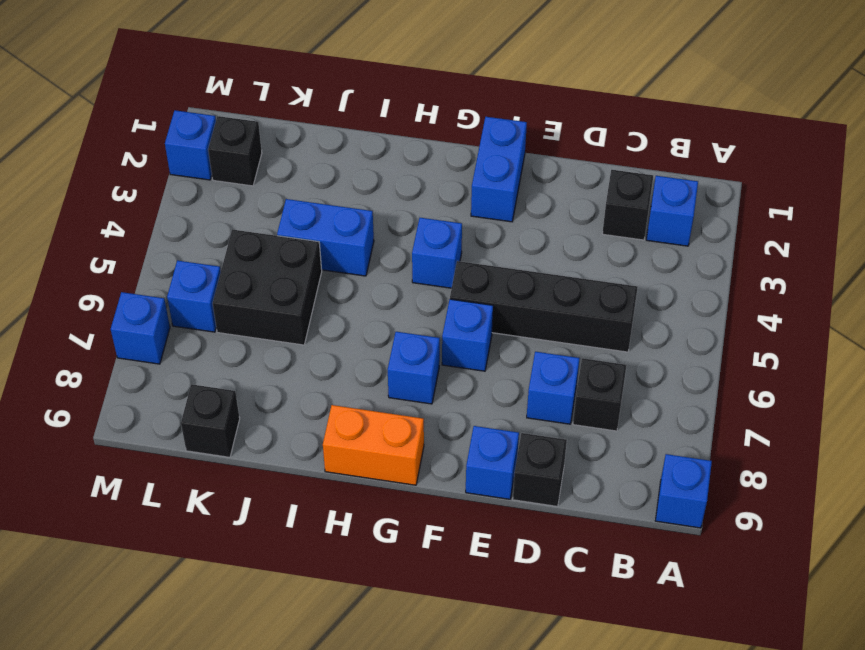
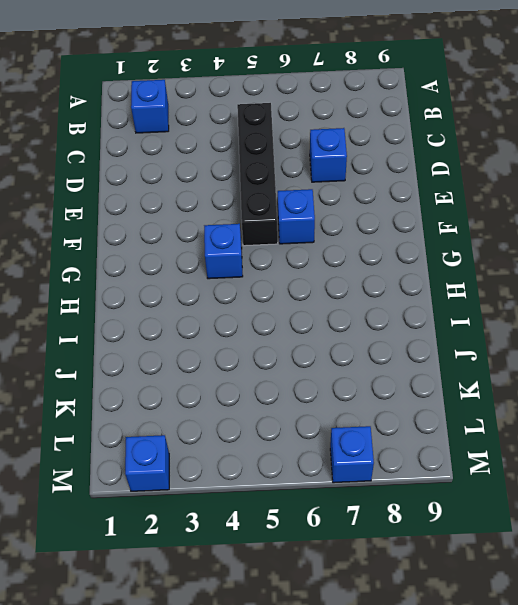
none -> blue 1x1 brick [655,454,712,528]
none -> black 1x1 brick [602,170,653,240]
none -> black 1x1 brick [573,358,627,431]

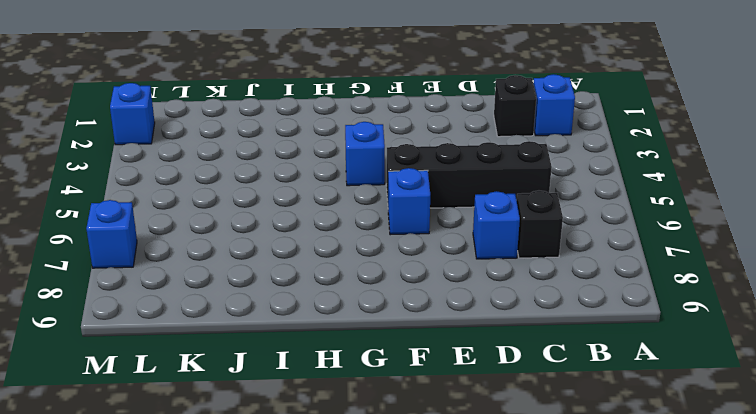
none -> blue 1x1 brick [655,454,712,528]
none -> black 1x1 brick [513,433,567,507]
none -> blue 1x1 brick [466,426,519,499]

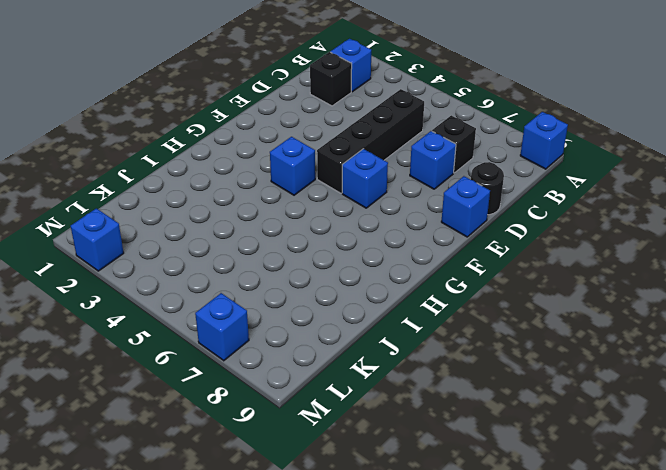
black 1x1 round brick [471,162,504,215] -> black 1x1 brick [513,433,567,507]
none -> blue 1x2 brick [471,117,527,222]
none -> blue 1x1 brick [388,332,440,404]
none -> orange 1x2 brick [323,405,424,485]

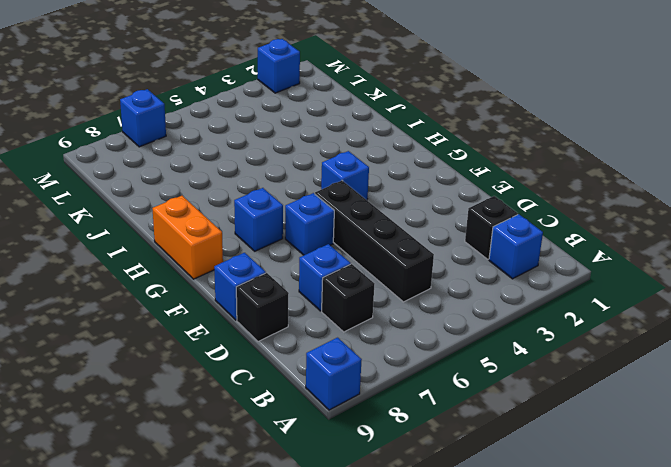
none -> blue 1x2 brick [471,117,527,222]
none -> blue 1x2 brick [277,199,374,276]
none -> black 2x2 brick [213,229,322,345]

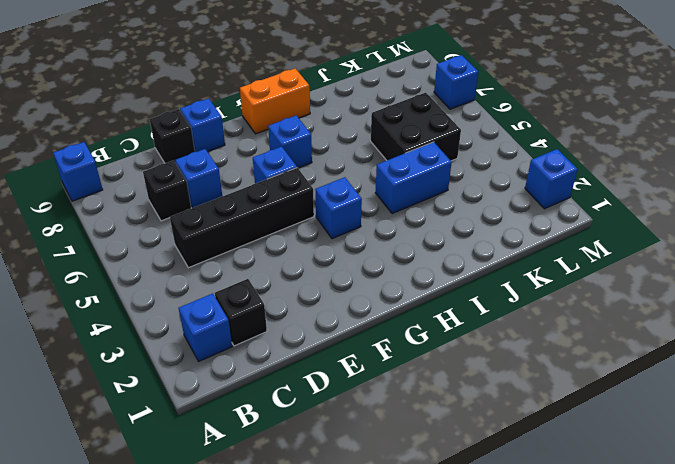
none -> blue 1x2 brick [471,117,527,222]
none -> black 1x1 brick [181,384,240,457]
none -> black 1x1 brick [208,116,262,186]

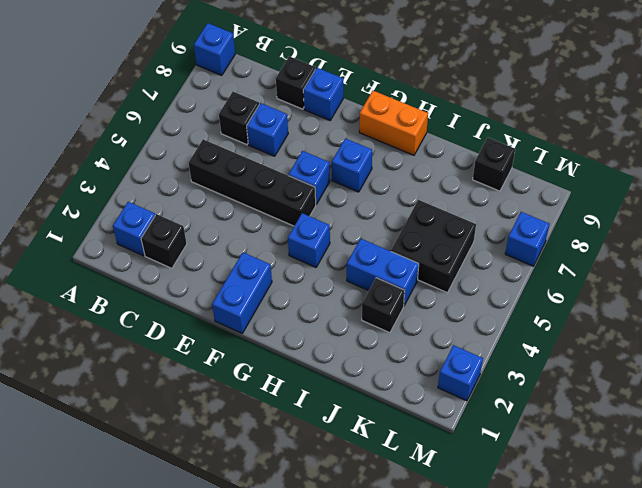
black 1x1 brick [362,278,405,333] -> black 1x1 brick moved to [208,116,262,186]
none -> blue 1x1 brick [167,261,221,332]

